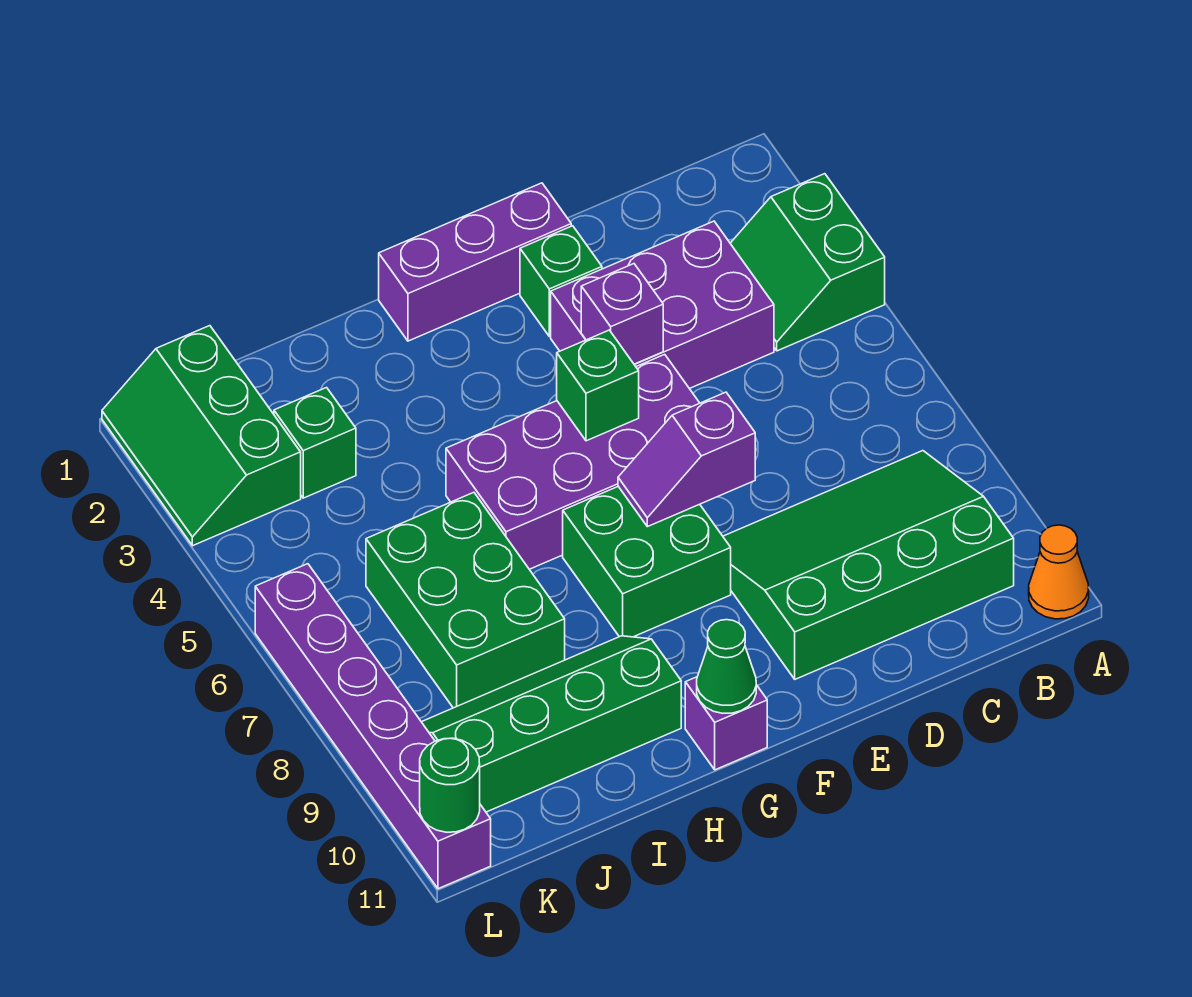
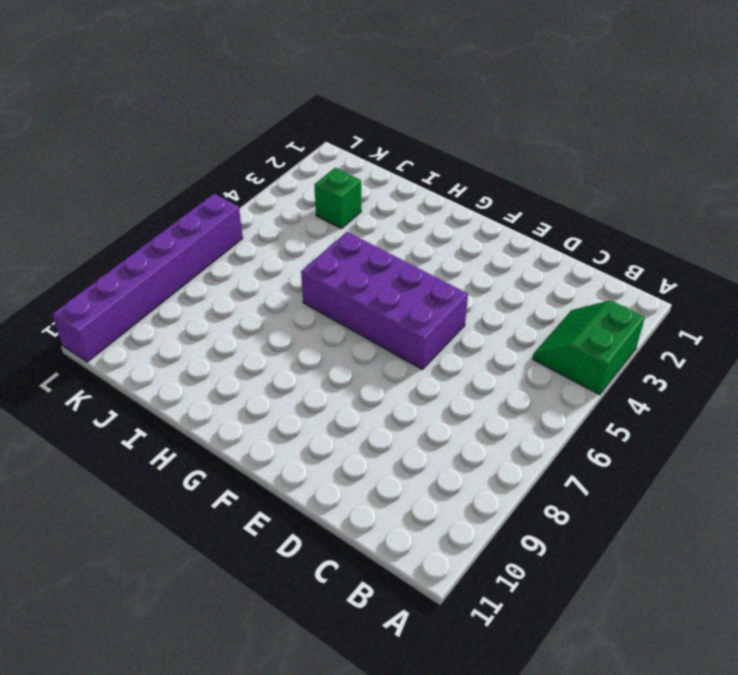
none -> orange 1x1 cone [1029,525,1089,619]
none -> green 3x4 slope [723,451,1014,679]
none -> purple 2x3 brick [551,221,774,389]

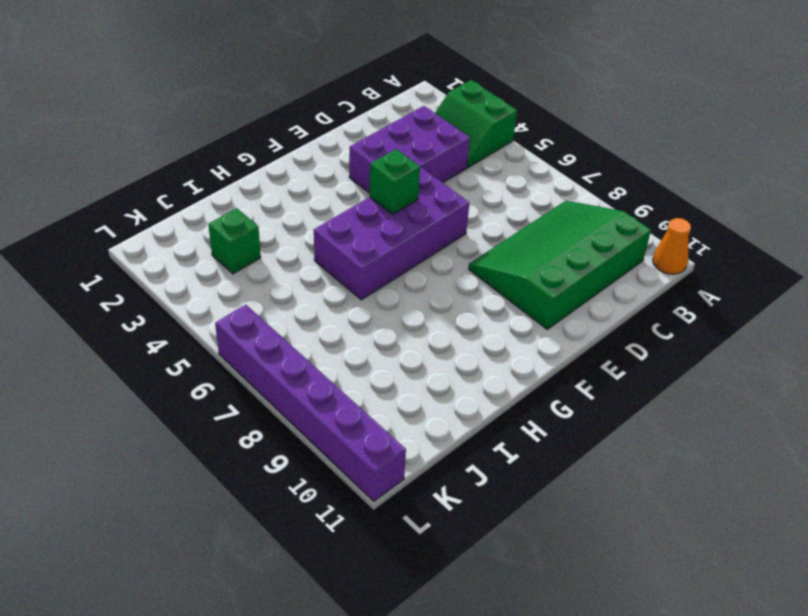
none -> purple 1x3 brick [379,183,571,341]
none -> green 1x1 brick [520,226,602,336]
none -> green 2x2 brick [563,486,731,637]

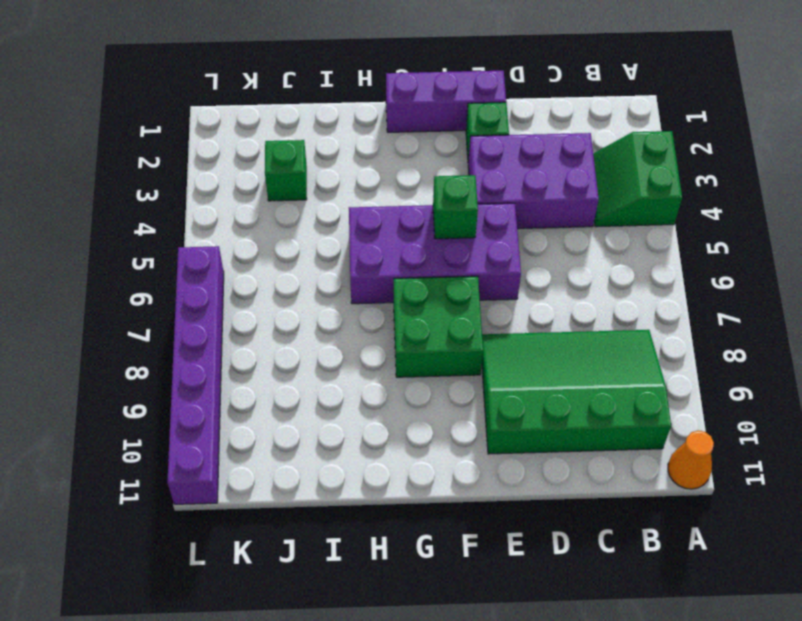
none -> purple 1x1 brick [685,677,767,770]
none -> green 2x4 slope [422,636,681,812]
none -> green 2x3 brick [366,492,565,708]

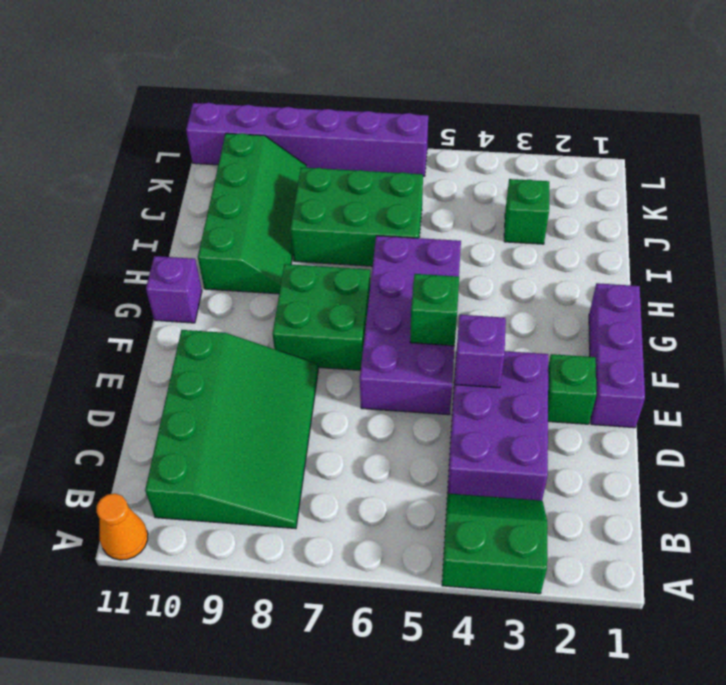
none -> green 2x3 slope [102,326,301,546]
none -> purple 1x2 slope [618,392,755,527]
none -> green 1x1 cone [697,620,756,713]

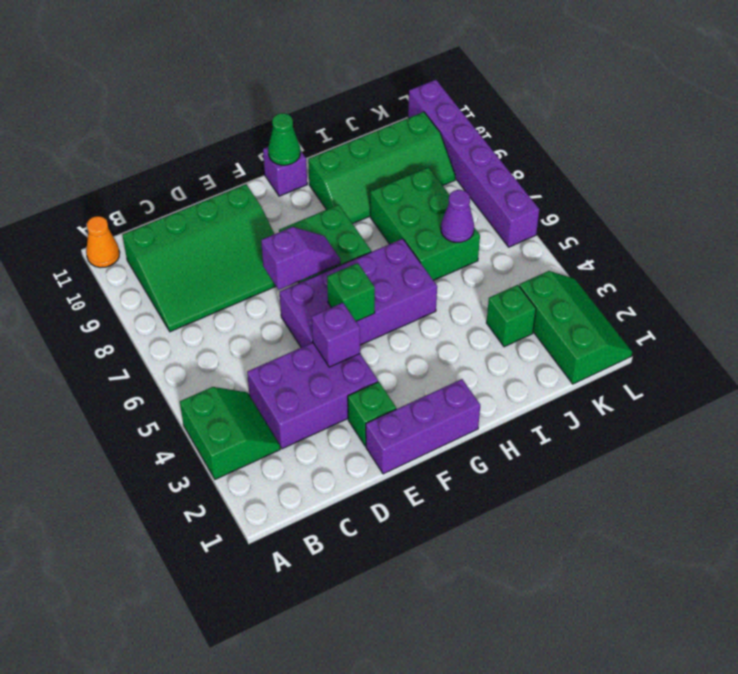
purple 1x1 cone [441,190,474,242] -> none
none -> green 1x1 round brick [420,738,480,832]

